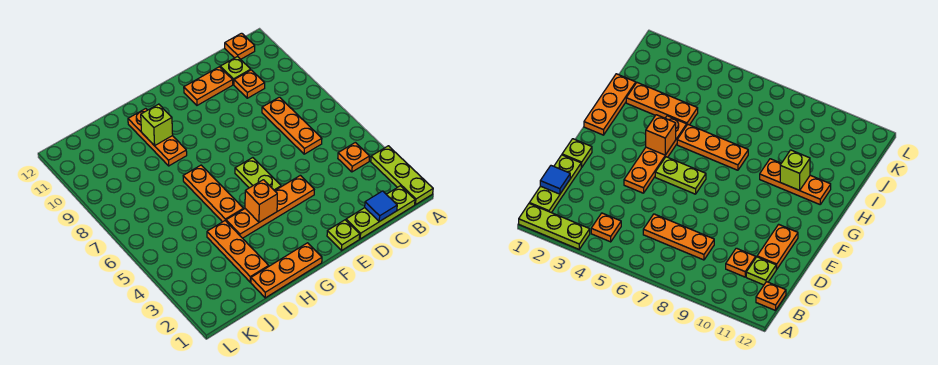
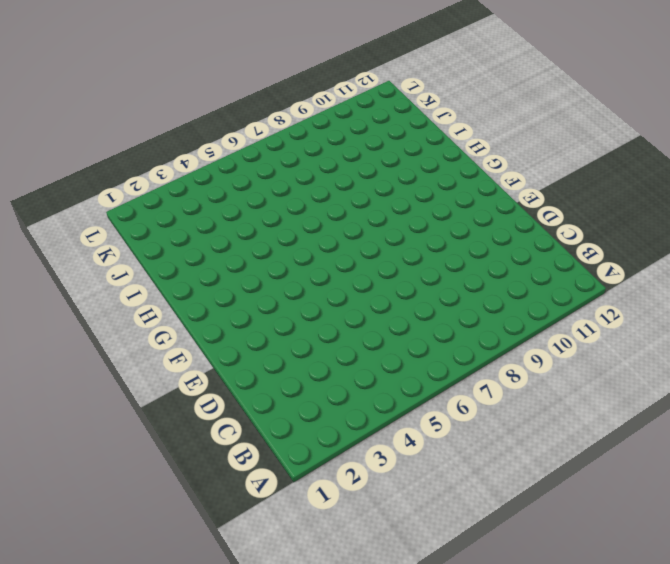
none -> lime 1x3 plate [371,146,433,205]
none -> lime 1x3 plate [346,186,415,239]
none -> orange 1x1 plate [338,142,370,172]

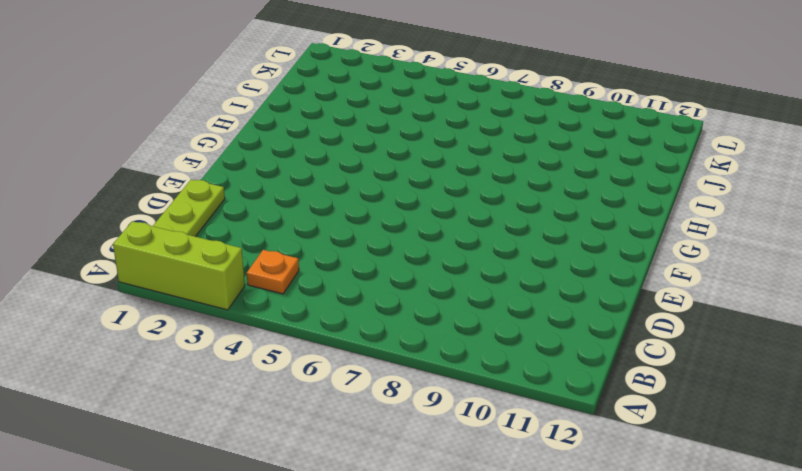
lime 1x3 brick [113,221,245,310] -> lime 1x3 plate [371,146,433,205]
none -> orange 1x1 plate [225,33,255,59]
none -> orange 1x3 plate [262,97,322,154]
none -> orange 1x1 plate [234,70,265,98]

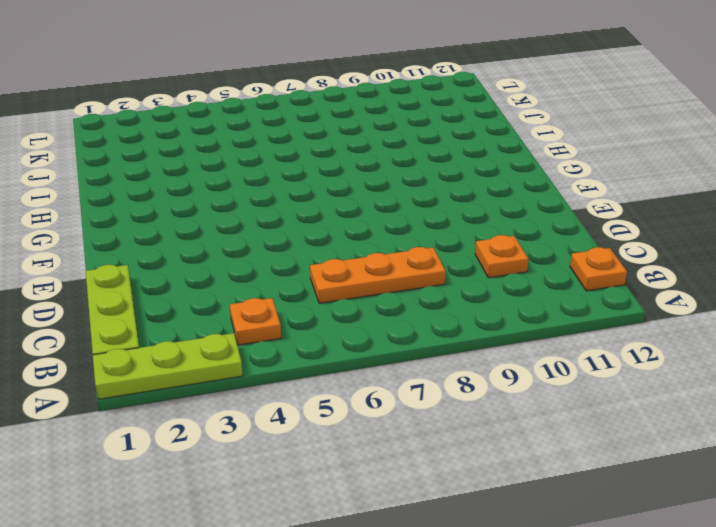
none -> lime 1x1 plate [220,56,251,85]
none -> orange 1x2 plate [184,67,233,105]
none -> lime 1x1 plate [327,220,360,250]

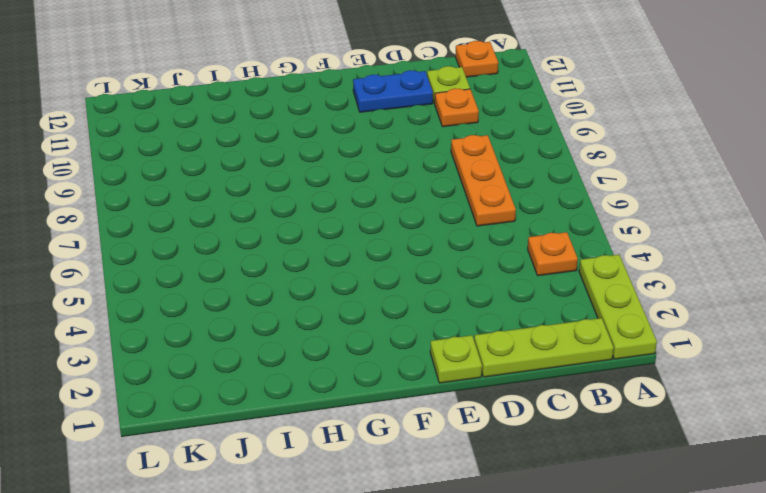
blue 1x2 plate [353,70,433,112] -> orange 1x2 plate [184,67,233,105]
none -> orange 1x4 plate [226,175,314,238]
none -> lime 1x2 plate [235,158,281,191]
none -> orange 1x3 plate [251,243,322,298]

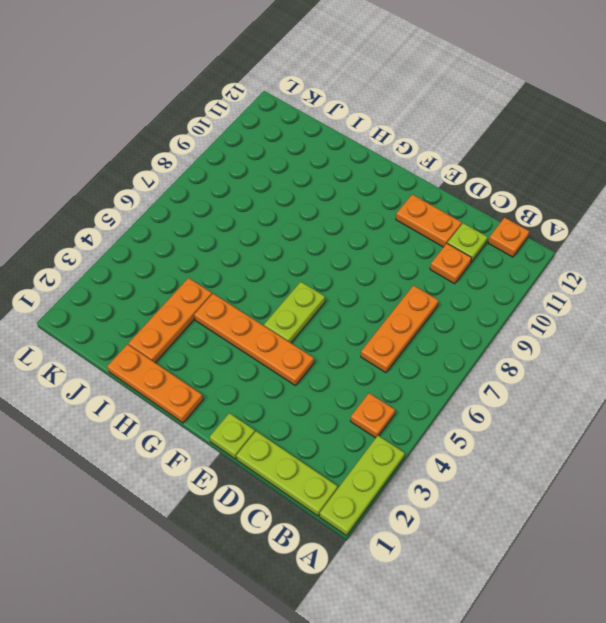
none -> orange 1x3 plate [183,165,244,222]
none -> orange 1x3 plate [128,109,187,166]
none -> blue 1x1 tile [365,191,397,222]

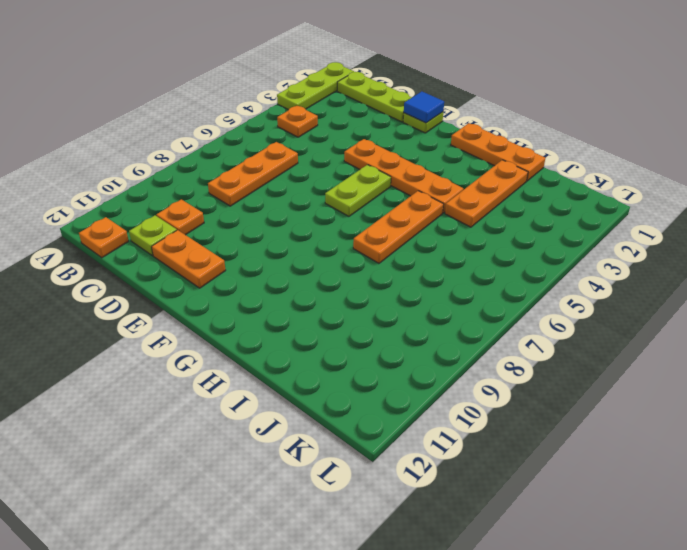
blue 1x1 tile [404,91,444,123] -> blue 1x1 tile moved to [365,191,397,222]
none -> orange 1x3 plate [128,109,187,166]
none -> orange 1x1 brick [245,180,277,222]
none -> lime 1x1 brick [141,104,173,146]

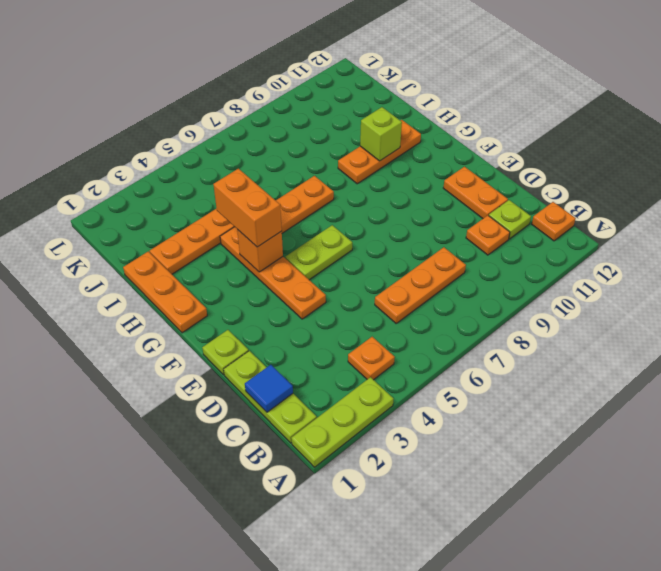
orange 1x2 brick [213,168,282,247] -> none

